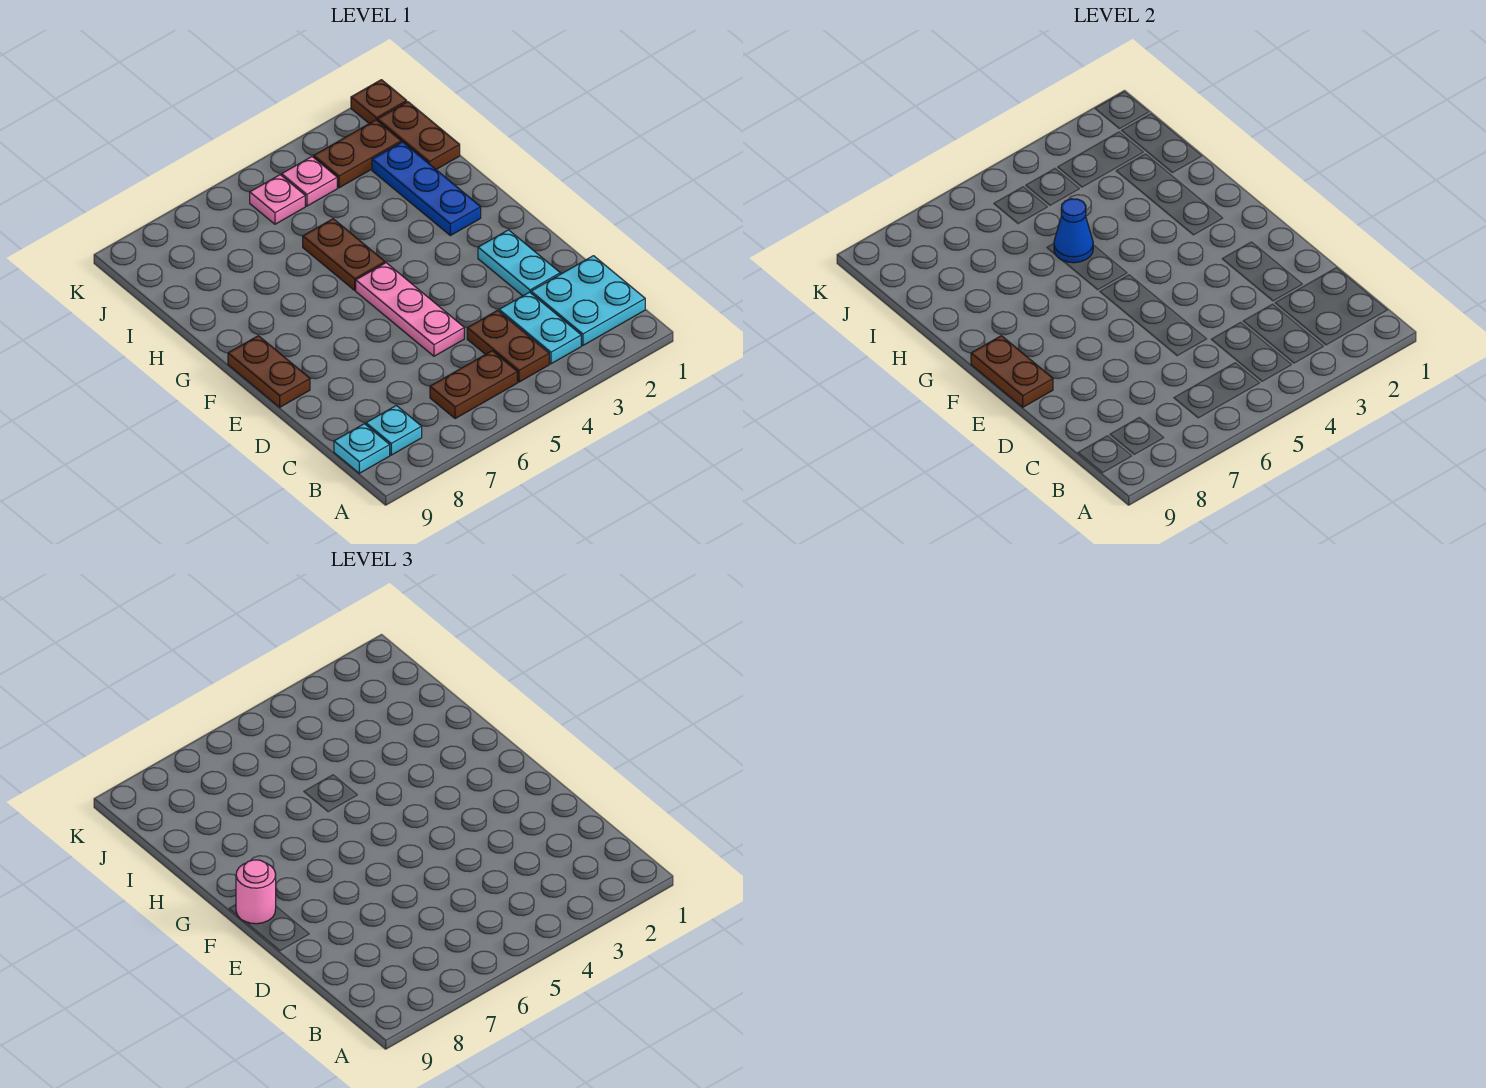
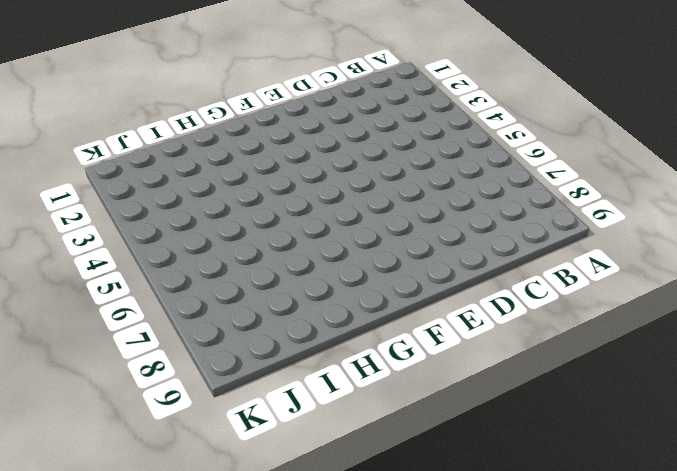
none -> cyan 2x2 plate [531,256,645,345]
none -> cyan 1x2 plate [499,292,581,364]
none -> brown 1x2 plate [467,310,549,382]

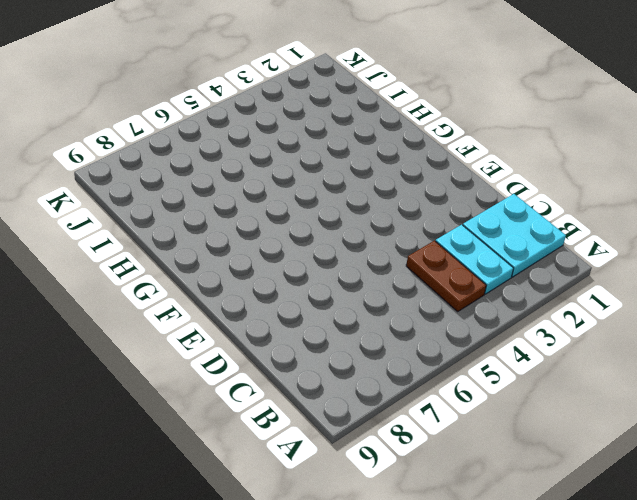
none -> brown 1x2 plate [430,351,517,419]
none -> cyan 1x1 plate [366,405,422,455]
none -> cyan 1x1 plate [334,424,390,473]

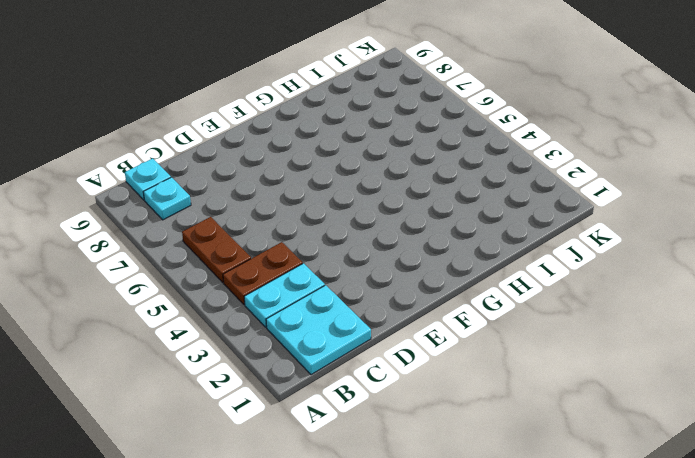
none -> cyan 1x2 plate [478,230,560,296]
none -> pink 1x3 plate [356,263,464,356]
none -> brown 1x2 plate [228,336,310,407]

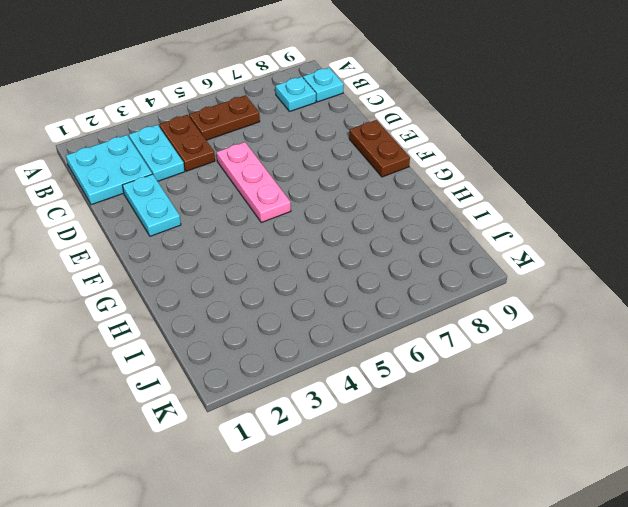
none -> blue 1x3 plate [372,142,481,236]
none -> brown 1x2 plate [303,219,385,290]
none -> brown 1x2 plate [378,102,460,169]

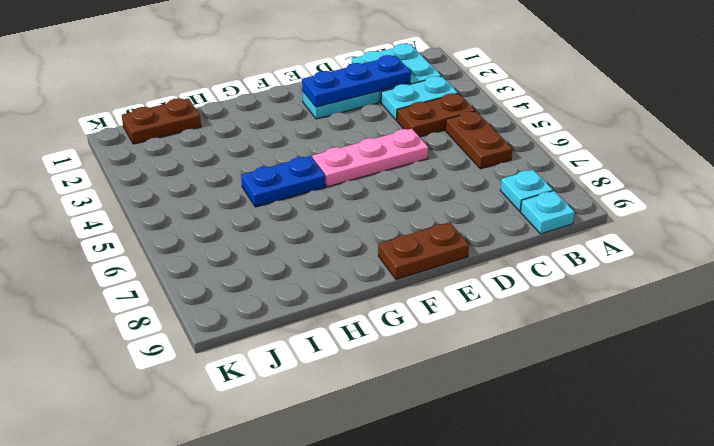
blue 1x3 plate [302,55,411,107] -> blue 1x3 plate moved to [372,142,481,236]
blue 1x2 plate [241,156,325,207] -> brown 1x2 plate [303,219,385,290]
none -> brown 1x2 plate [314,120,401,188]
none -> pink 1x1 plate [282,157,337,206]
none -> pink 1x1 plate [250,175,305,224]

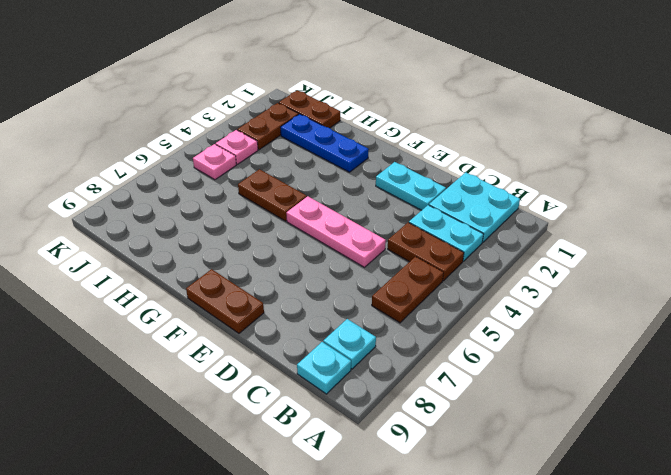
none -> brown 1x1 plate [351,80,407,124]
none -> brown 1x2 plate [971,336,1053,407]
none -> blue 1x1 cone [1054,199,1093,263]

